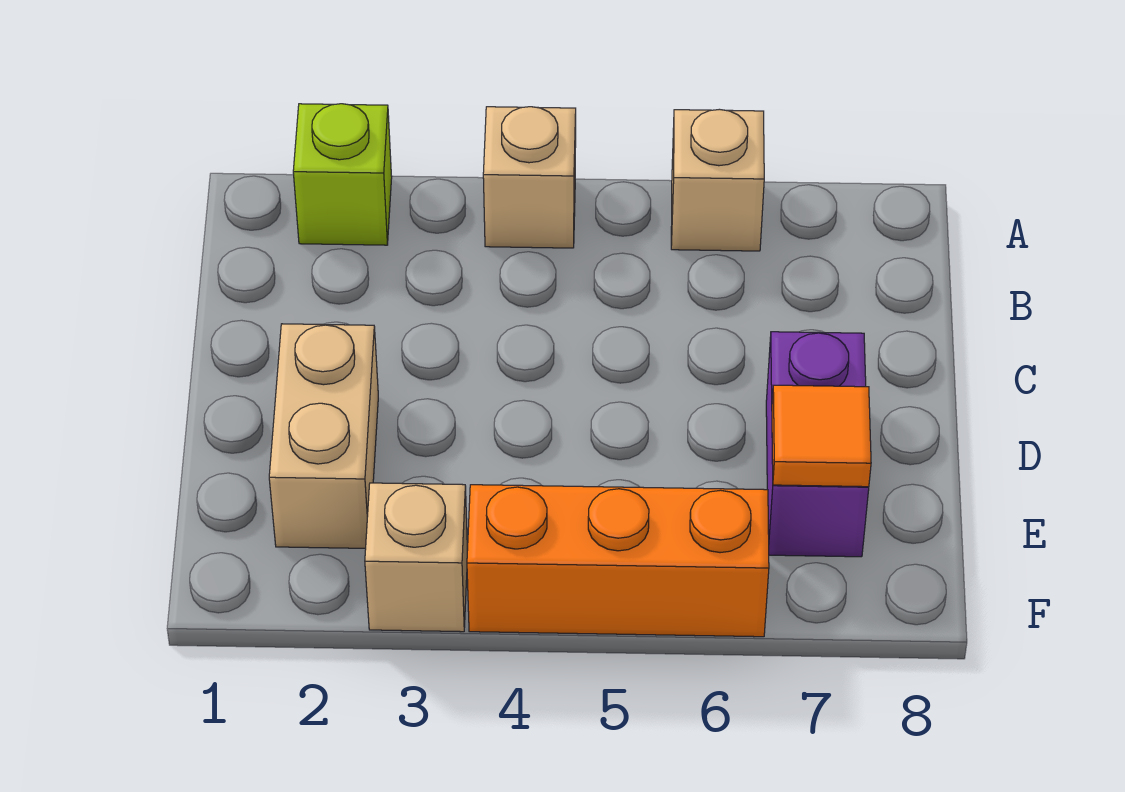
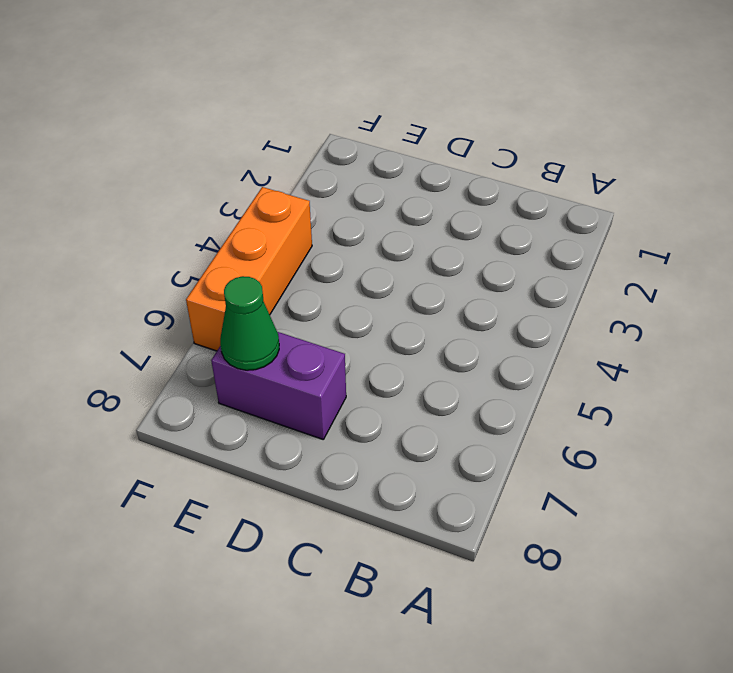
green 1x1 cone [220,276,279,370] -> orange 1x1 tile [772,385,871,487]
none -> lime 1x1 brick [293,104,392,245]
none -> tan 1x1 brick [483,107,576,248]

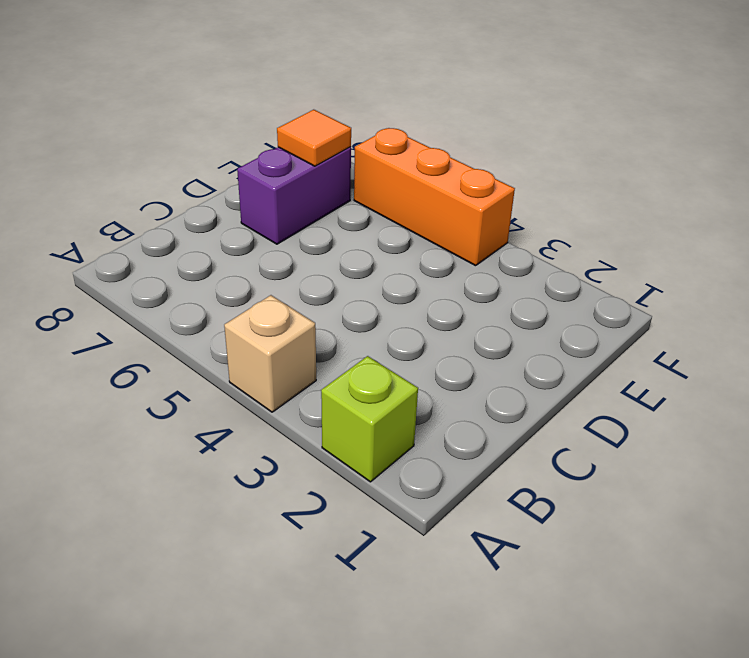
none -> tan 1x1 brick [671,109,764,251]
none -> tan 1x2 brick [269,324,378,548]

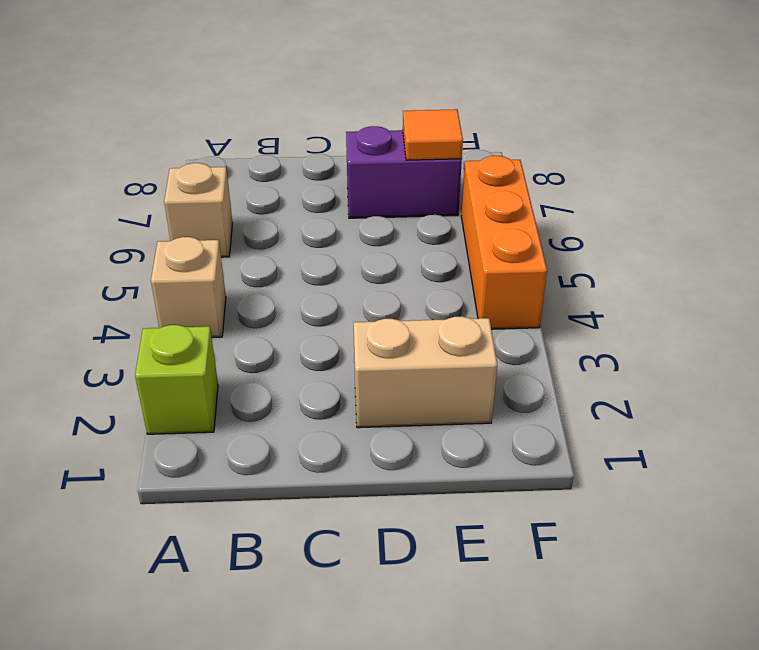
none -> tan 1x1 brick [365,483,467,632]

